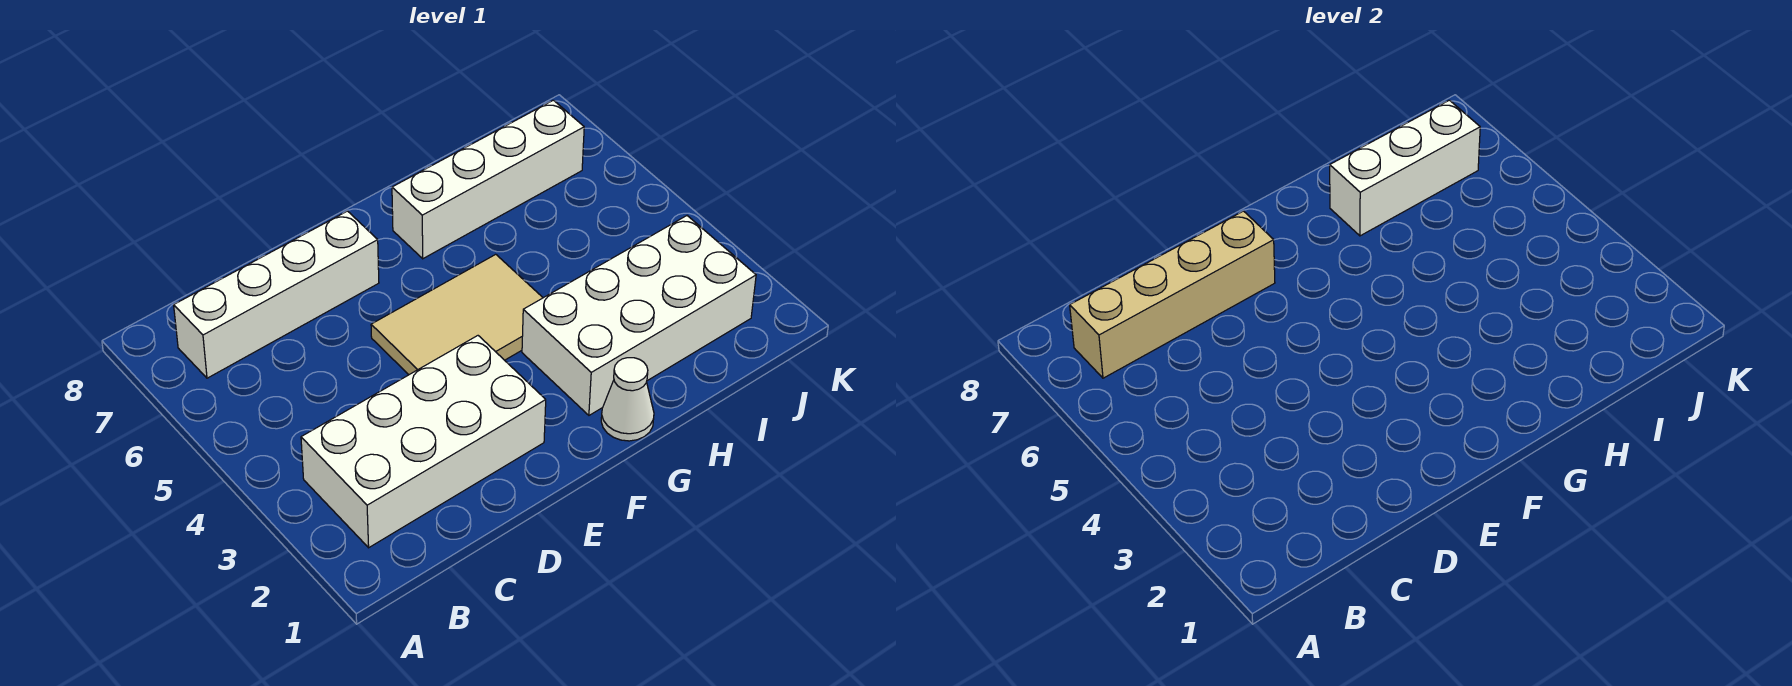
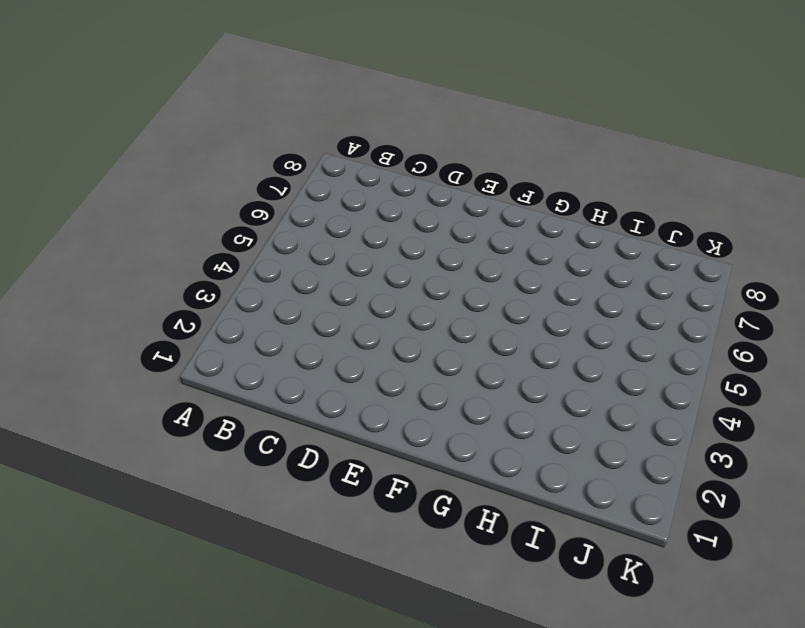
none -> white 2x4 brick [301,336,546,548]
none -> white 1x4 brick [174,211,379,378]

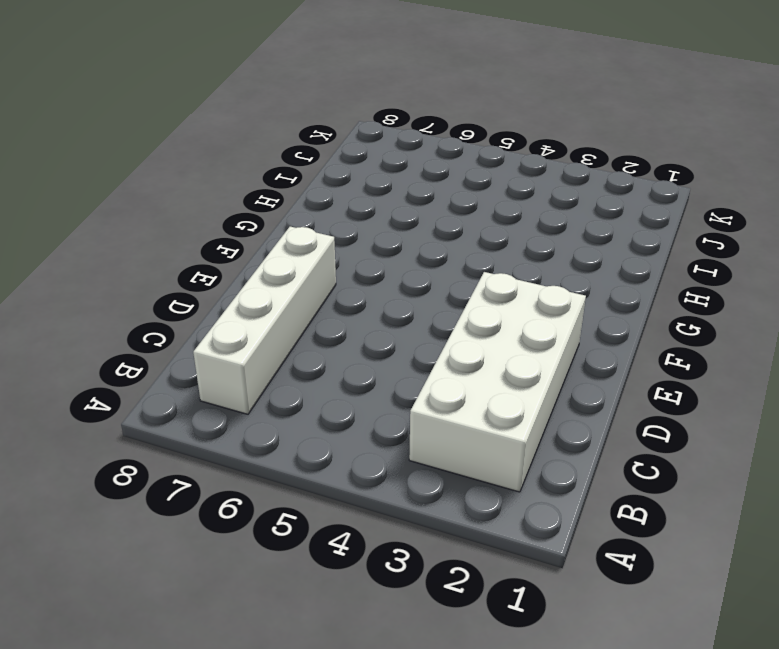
none -> tan 2x3 tile [371,254,543,375]
none -> white 1x1 cone [601,358,654,441]

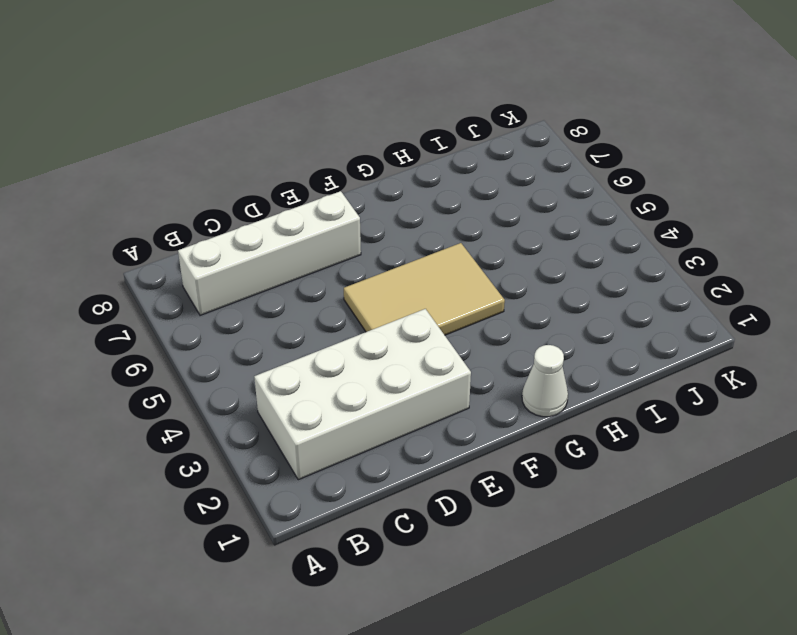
none -> white 2x4 brick [522,216,756,415]
none -> white 1x4 brick [392,100,584,259]

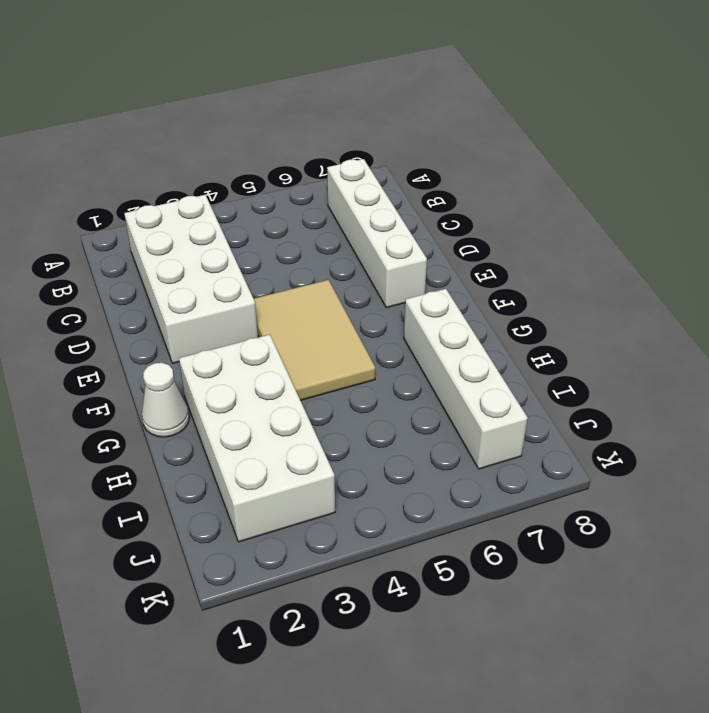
none -> tan 1x4 brick [1070,211,1275,378]
none -> white 1x3 brick [1330,100,1480,236]

